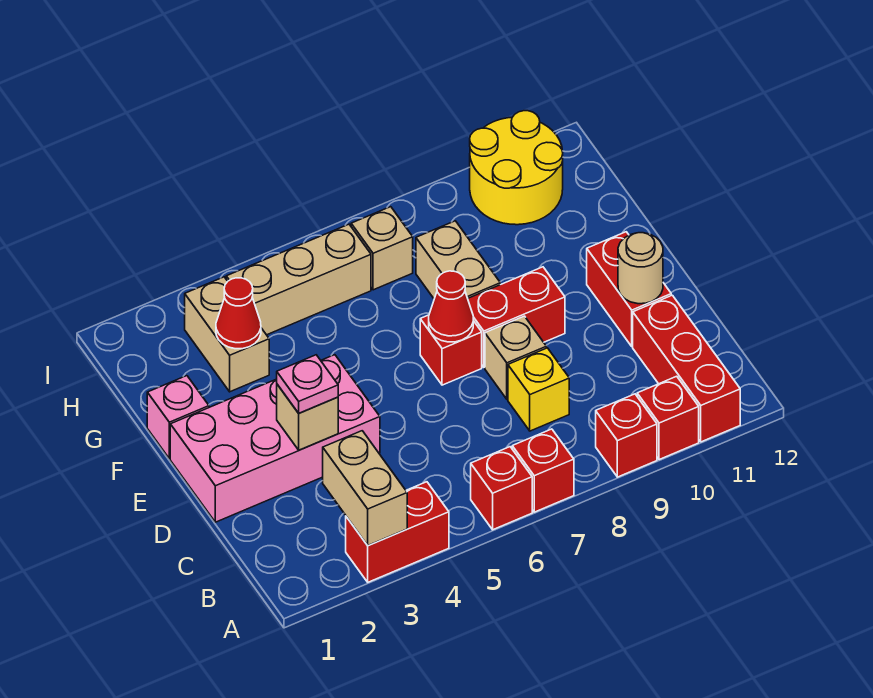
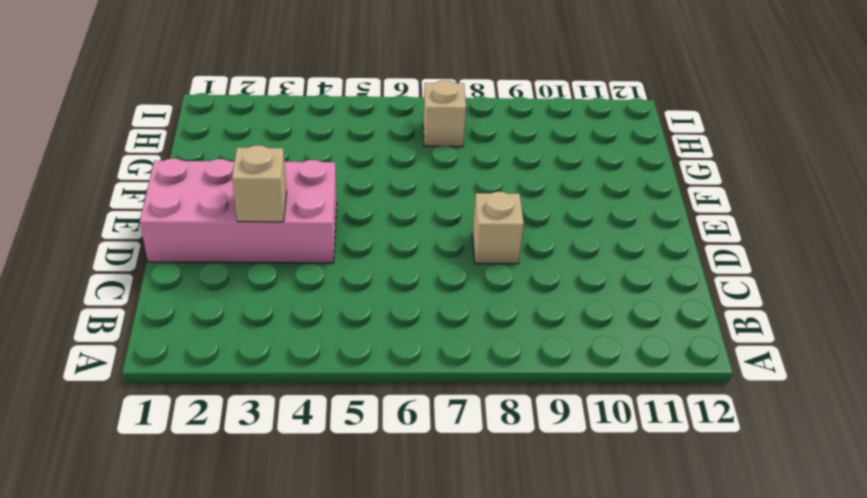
none -> red 1x2 brick [346,482,449,582]
none -> red 1x1 brick [471,447,532,530]
none -> red 1x1 brick [512,429,574,512]

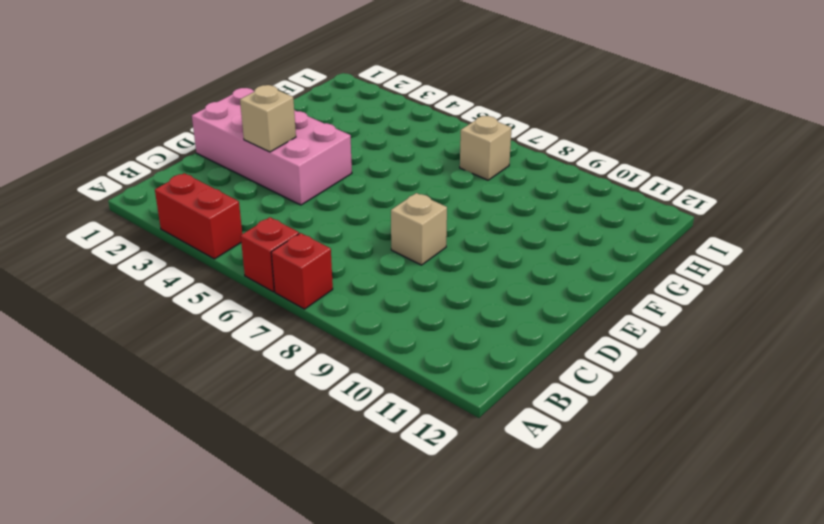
none -> red 1x1 brick [596,394,657,477]
none -> red 1x1 brick [637,376,699,460]
none -> red 1x3 brick [633,295,740,442]

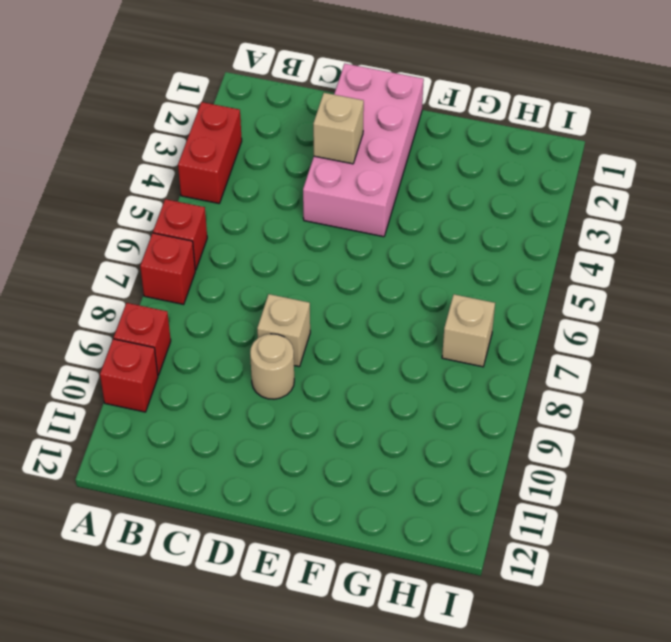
tan 1x1 round brick [250,334,294,399] -> tan 1x1 round brick moved to [618,233,663,304]
none -> red 1x3 brick [633,295,740,442]
none -> yellow 1x1 brick [508,348,569,431]
none -> red 1x2 brick [587,232,671,347]

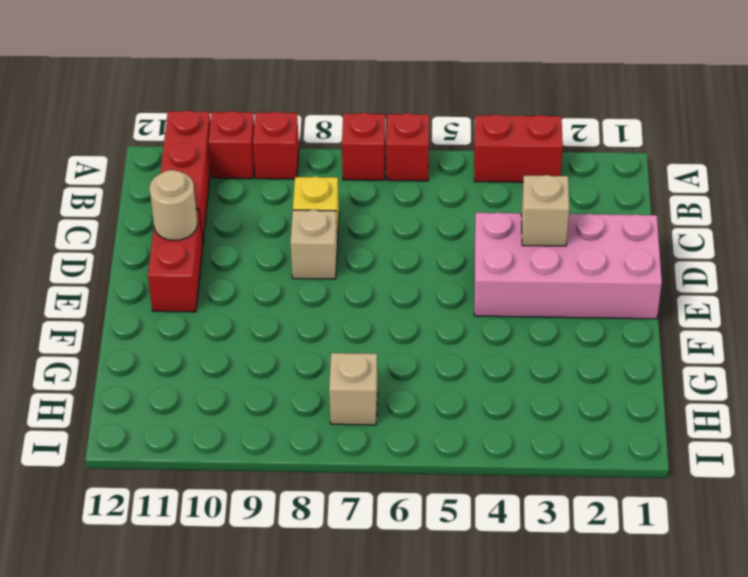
none -> red 1x1 brick [420,315,482,385]
none -> red 1x2 brick [468,267,565,367]
none -> pink 1x1 brick [147,376,209,459]

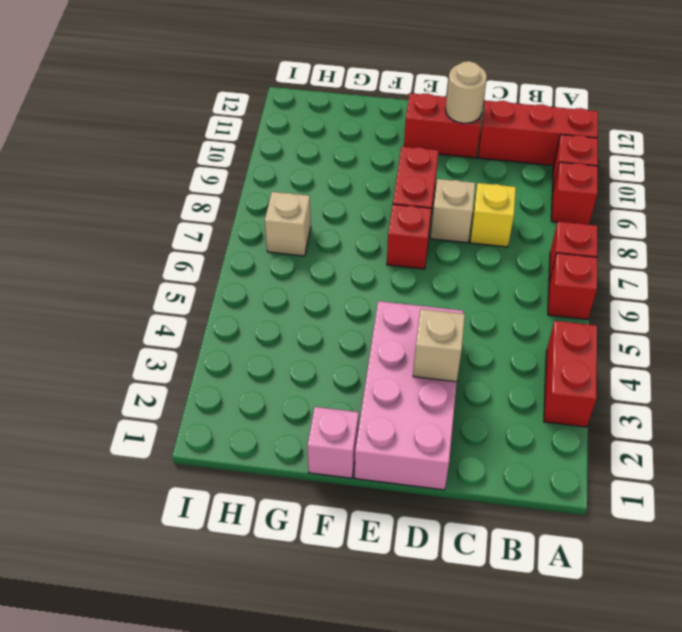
none -> tan 1x2 brick [416,221,500,299]
none -> tan 1x2 brick [185,277,269,392]
none -> tan 1x3 brick [226,224,371,335]

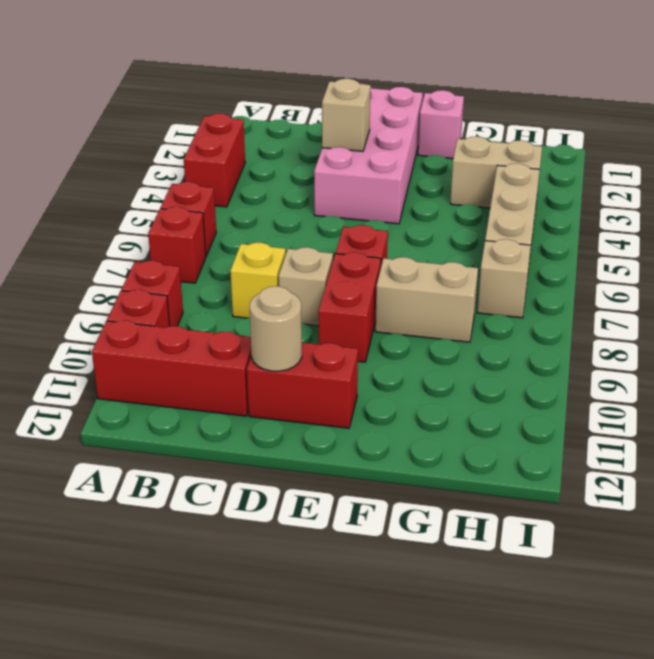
none -> yellow 2x2 round brick [470,111,563,225]
none -> tan 1x2 brick [323,431,407,546]
none -> red 1x1 cone [429,271,473,342]

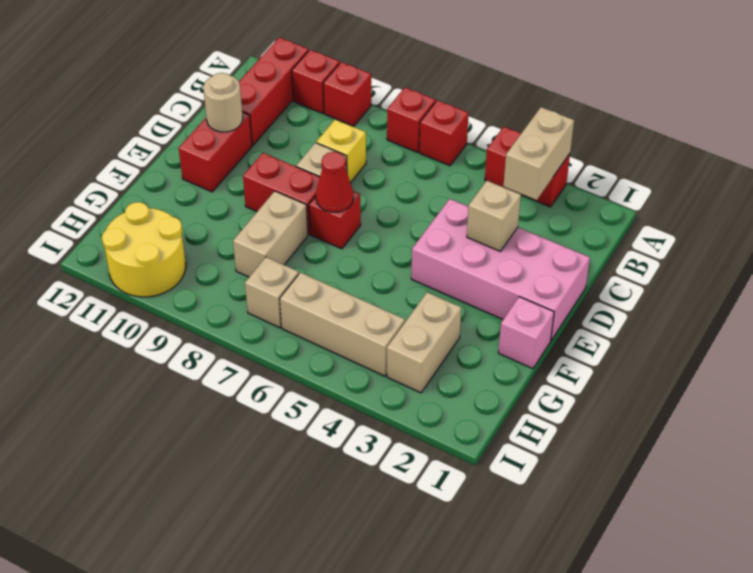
none -> red 1x1 cone [216,278,261,349]
none -> pink 1x1 plate [277,355,338,413]

